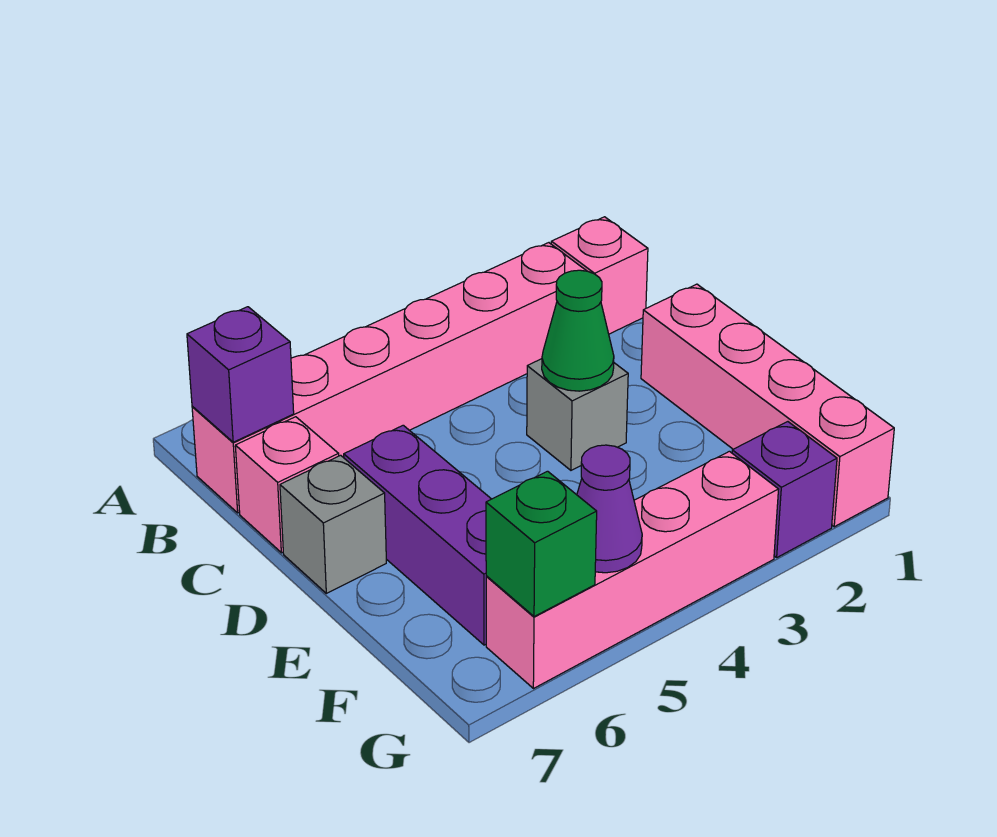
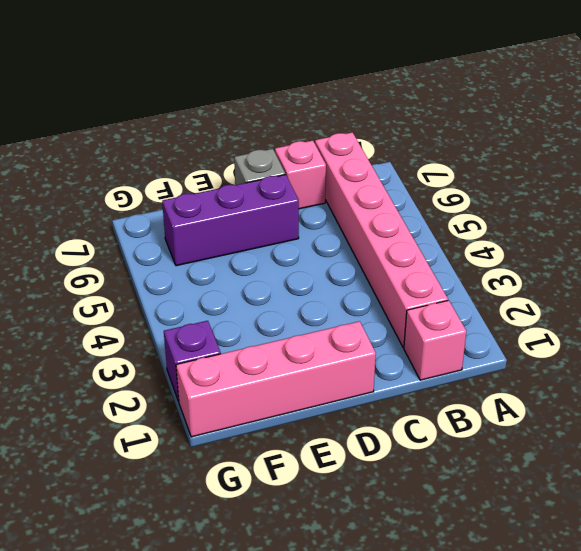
none -> grey 1x1 brick [527,359,628,470]
none -> pink 1x4 brick [486,451,779,689]
none -> purple 1x1 brick [187,307,294,442]

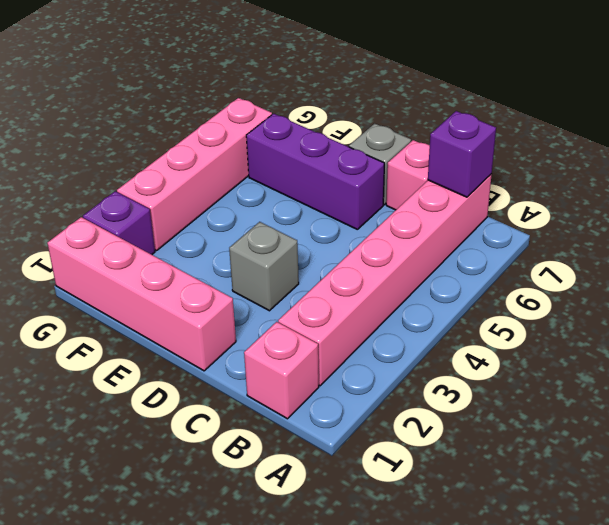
none -> green 1x1 cone [542,270,614,391]
none -> purple 1x1 cone [577,445,642,573]
none -> green 1x1 brick [486,471,597,617]

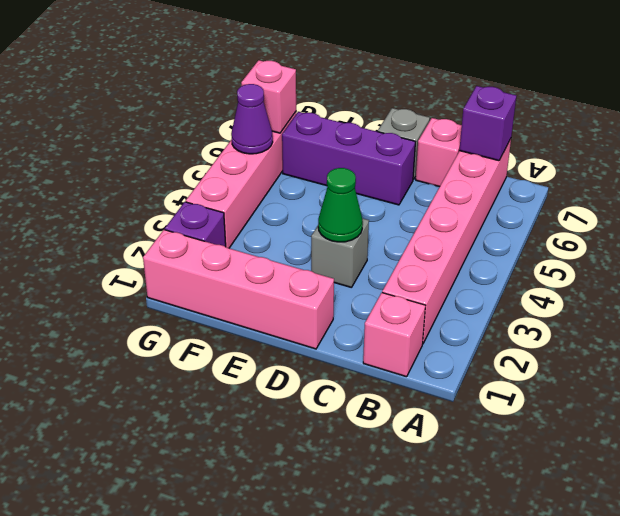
pink 1x1 brick [241,60,296,133] -> green 1x1 brick [486,471,597,617]

